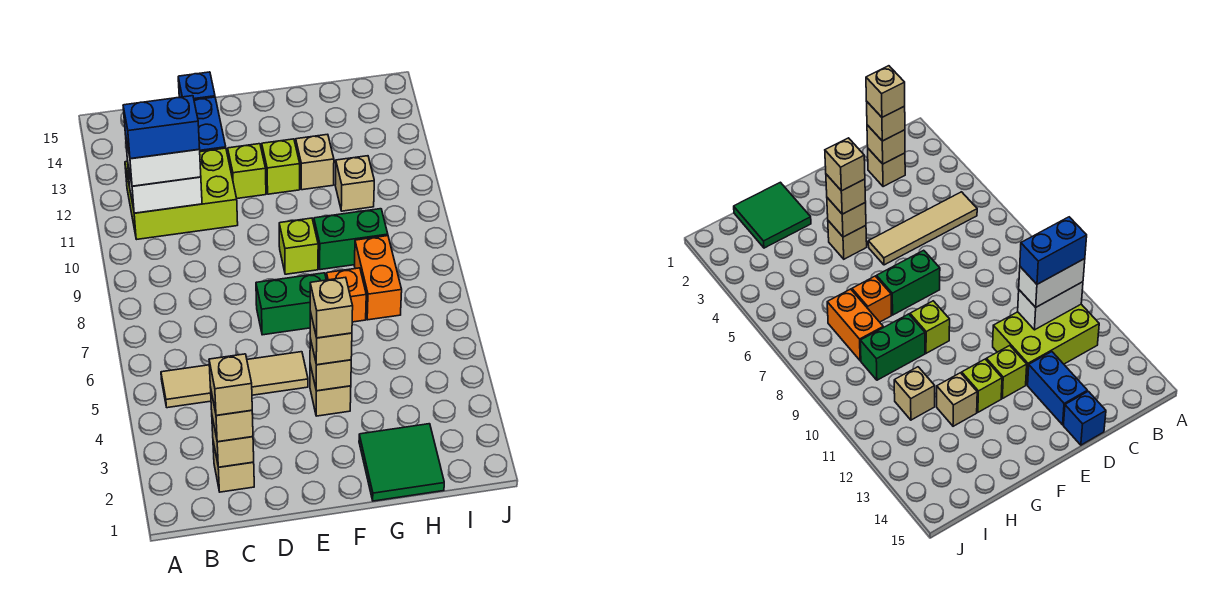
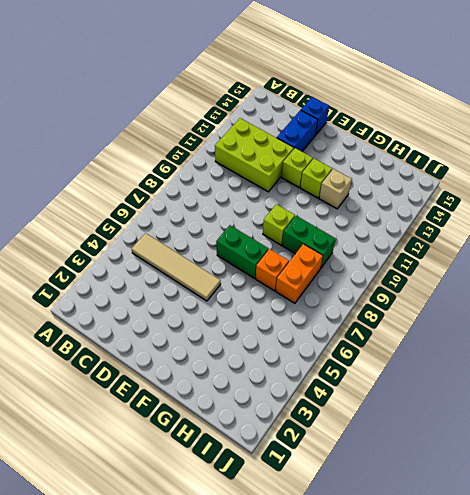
none -> tan 1x1 brick [213,442,254,492]
none -> tan 1x1 brick [310,365,351,416]
none -> green 2x2 tile [359,424,444,501]

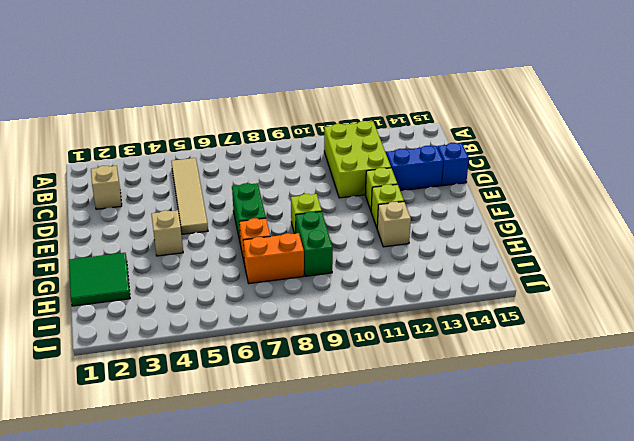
none -> tan 1x1 brick [335,156,374,211]
none -> white 1x2 brick [128,166,202,213]
none -> tan 1x1 brick [212,417,254,467]

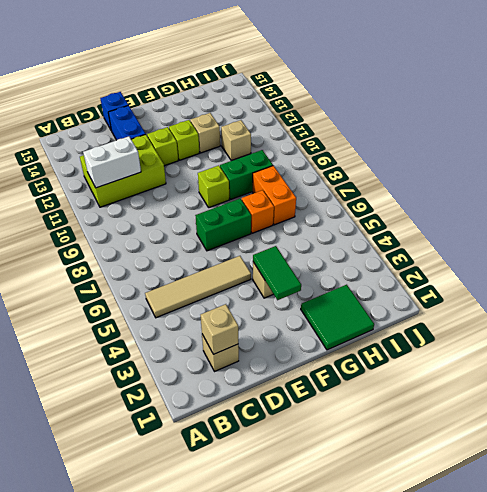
green 1x2 tile [253,246,301,300] -> tan 1x1 brick [310,339,351,391]
none -> white 1x2 brick [125,134,201,186]
none -> tan 1x1 brick [210,387,253,442]
none -> tan 1x1 brick [310,312,352,365]

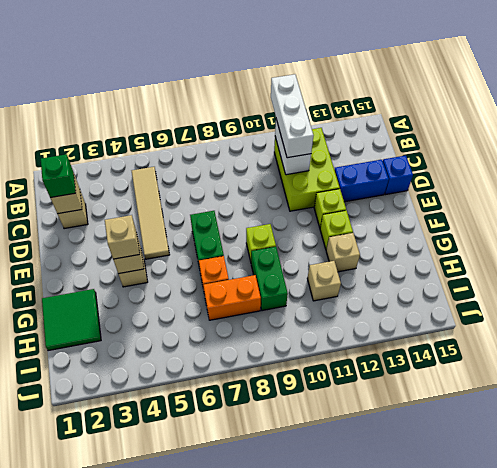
white 1x3 brick [271,74,314,158] -> white 1x2 brick [125,134,201,186]
green 1x1 brick [41,154,76,198] -> tan 1x1 brick [210,387,253,442]
none -> blue 1x2 brick [123,96,200,159]
none -> tan 1x1 brick [209,354,252,415]
none -> tan 1x1 brick [310,277,353,338]

